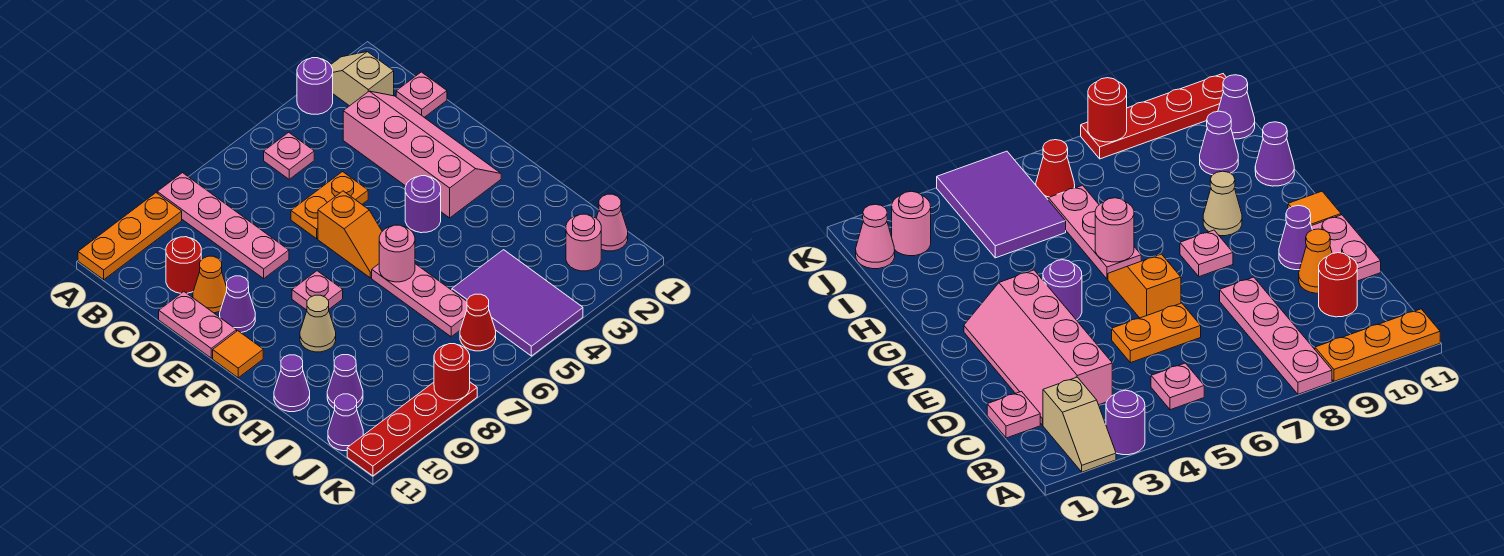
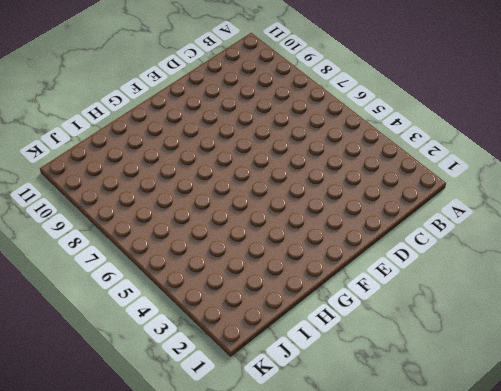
none -> tan 1x2 slope [331,52,394,106]
none -> purple 1x1 round brick [297,58,333,114]
none -> pink 1x4 plate [157,173,289,278]

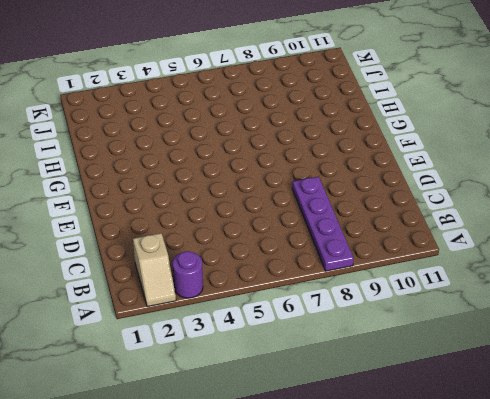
purple 1x4 plate [292,177,354,271] -> pink 1x4 plate [157,173,289,278]
none -> orange 1x3 plate [78,193,182,280]
none -> pink 1x1 plate [264,132,314,179]
none -> pink 1x1 plate [396,72,447,117]

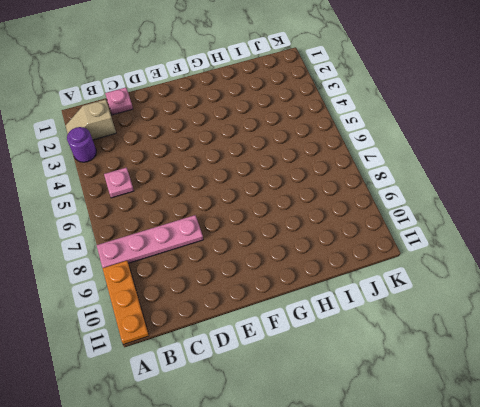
none -> pink 2x4 slope [343,91,501,218]
none -> red 1x1 round brick [166,237,201,293]
none -> orange 1x2 plate [291,172,368,239]

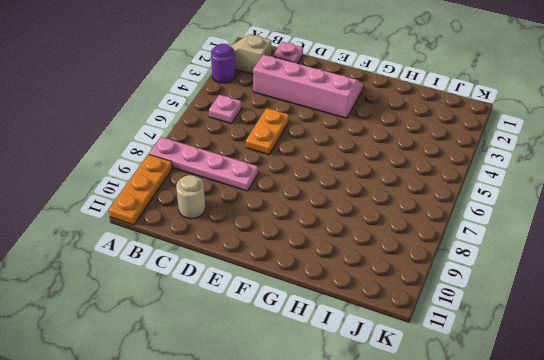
tan 1x1 round brick [176,175,205,219] -> red 1x1 round brick [166,237,201,293]
none -> orange 1x1 cone [193,256,227,313]
none -> pink 1x2 plate [159,292,237,358]
none -> orange 1x2 slope [318,191,382,278]

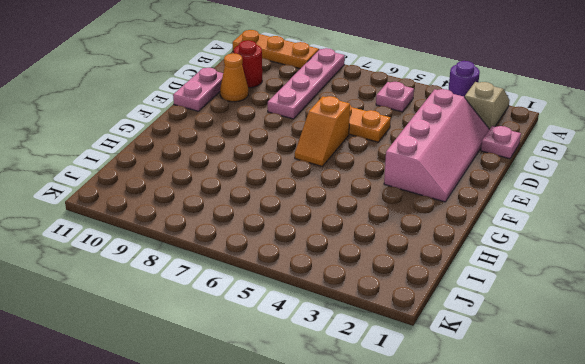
none -> purple 1x1 cone [220,276,255,332]
none -> purple 1x1 round brick [405,176,441,233]
none -> pink 1x1 plate [292,271,343,310]

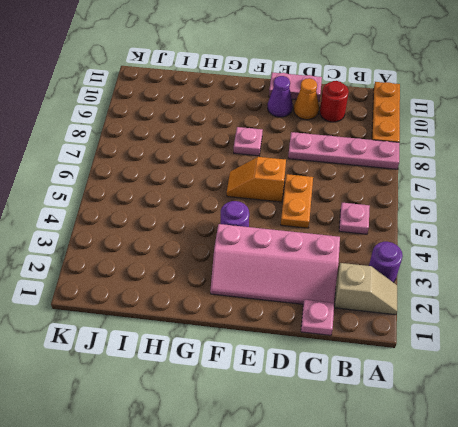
none -> orange 1x1 tile [213,331,263,378]
none -> pink 1x3 plate [372,264,467,337]
none -> tan 1x1 cone [300,295,336,352]

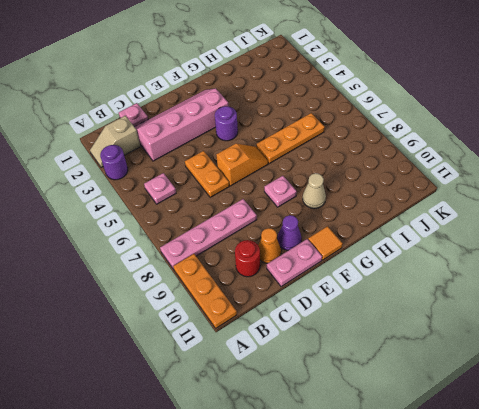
orange 1x3 plate [256,113,325,163] -> pink 1x3 plate [372,264,467,337]
none -> purple 1x1 cone [274,355,310,412]
none -> purple 2x3 tile [452,250,583,356]
none -> purple 1x1 cone [327,355,363,409]

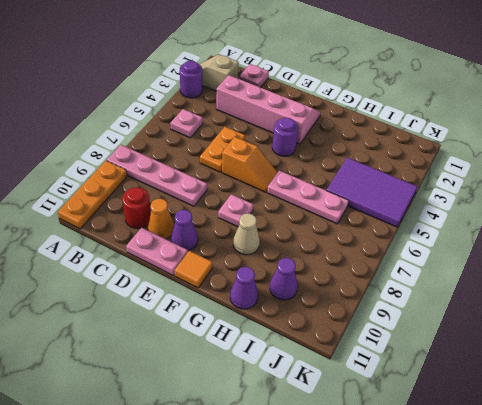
none -> pink 1x1 cone [596,194,628,251]
none -> pink 1x1 round brick [566,214,601,271]
none -> red 1x1 cone [460,294,496,351]

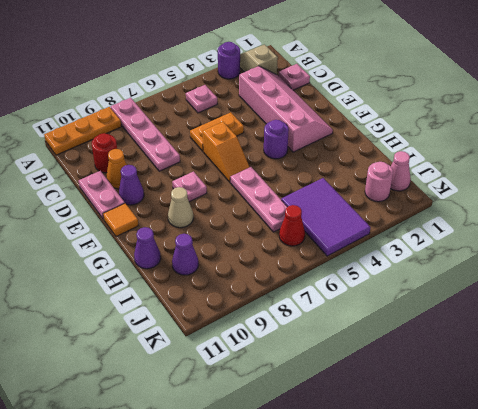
none -> purple 1x1 cone [328,394,363,451]
none -> red 1x4 plate [347,382,477,476]
none -> pink 1x1 round brick [379,225,415,282]

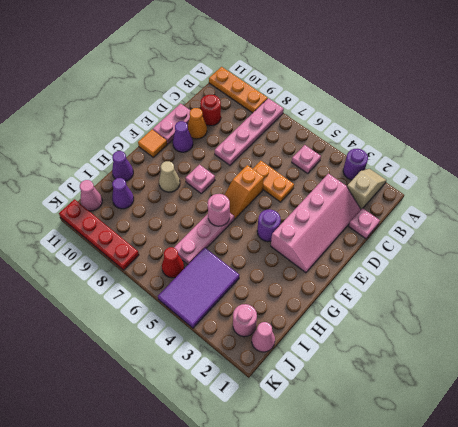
pink 1x1 cone [80,180,102,211] -> purple 1x1 cone [328,394,363,451]
none -> red 1x1 round brick [434,344,470,400]

